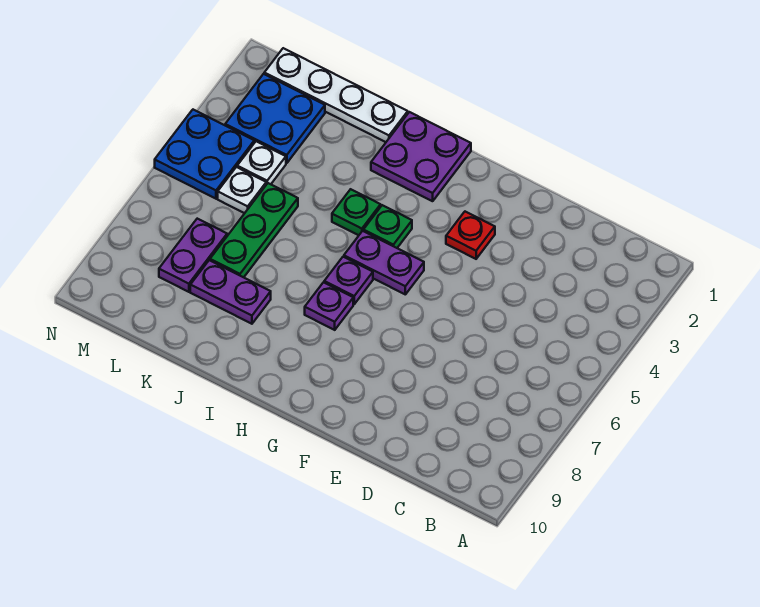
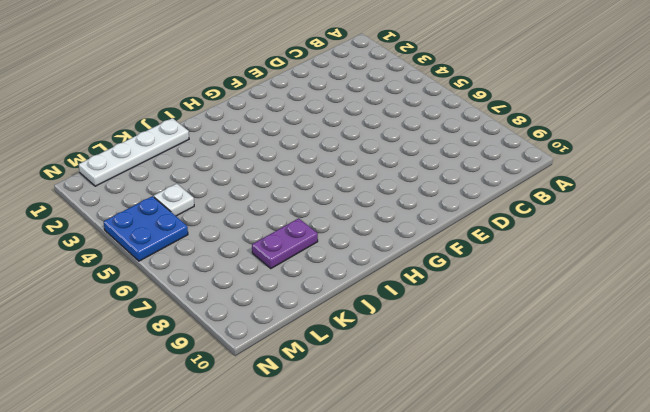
none -> red 1x1 plate [446,212,495,259]
none -> purple 1x2 plate [344,231,424,294]
none -> purple 2x2 plate [371,112,471,201]

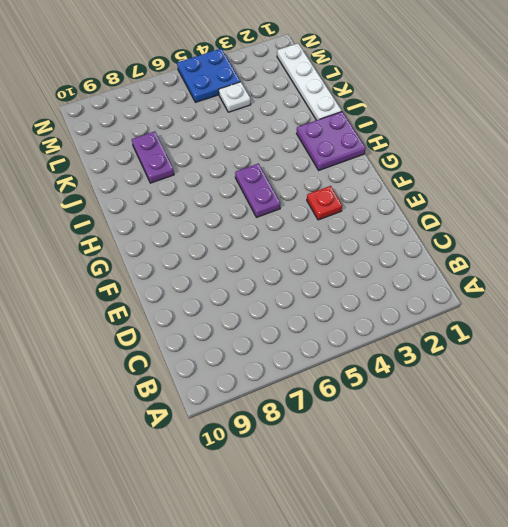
none -> green 1x1 plate [363,205,412,248]
none -> purple 1x1 plate [324,257,373,304]
none -> purple 1x1 plate [305,282,353,330]

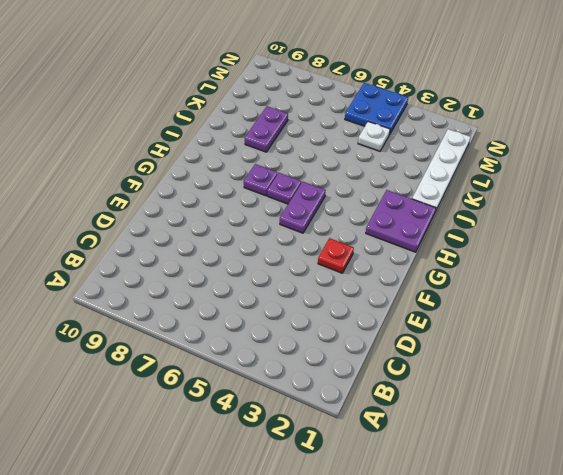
none -> green 1x1 plate [363,205,412,248]
none -> green 1x1 plate [332,189,381,235]
none -> green 1x3 plate [210,183,298,277]

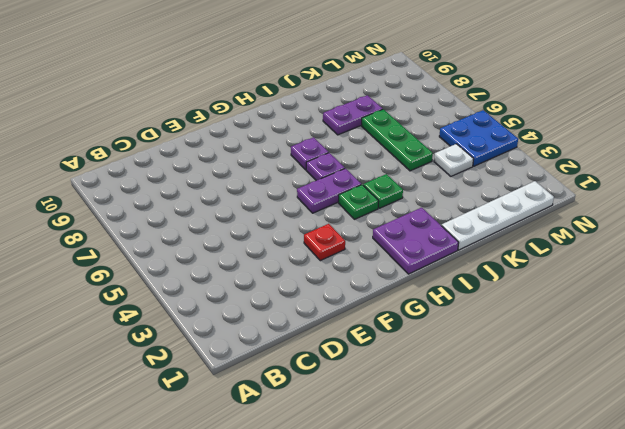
none -> blue 2x2 plate [225,74,325,163]
none -> white 1x1 plate [218,167,266,213]
none -> purple 1x2 plate [159,219,227,292]

